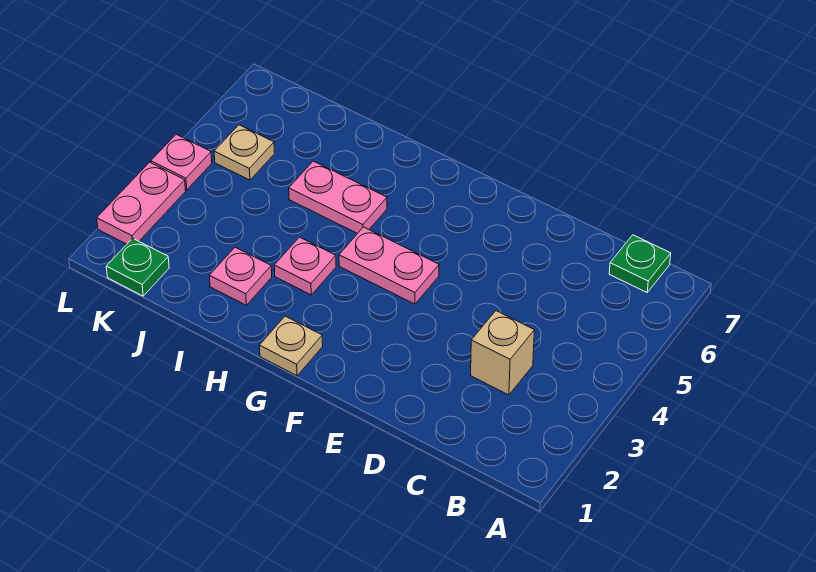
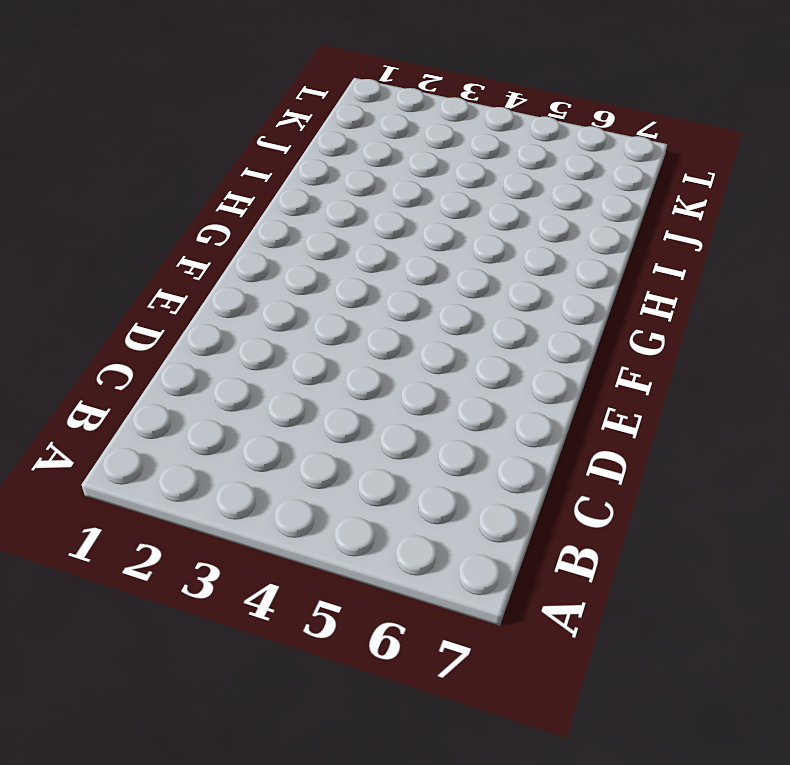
none -> green 1x1 plate [609,235,671,292]
none -> tan 1x1 brick [471,311,534,395]

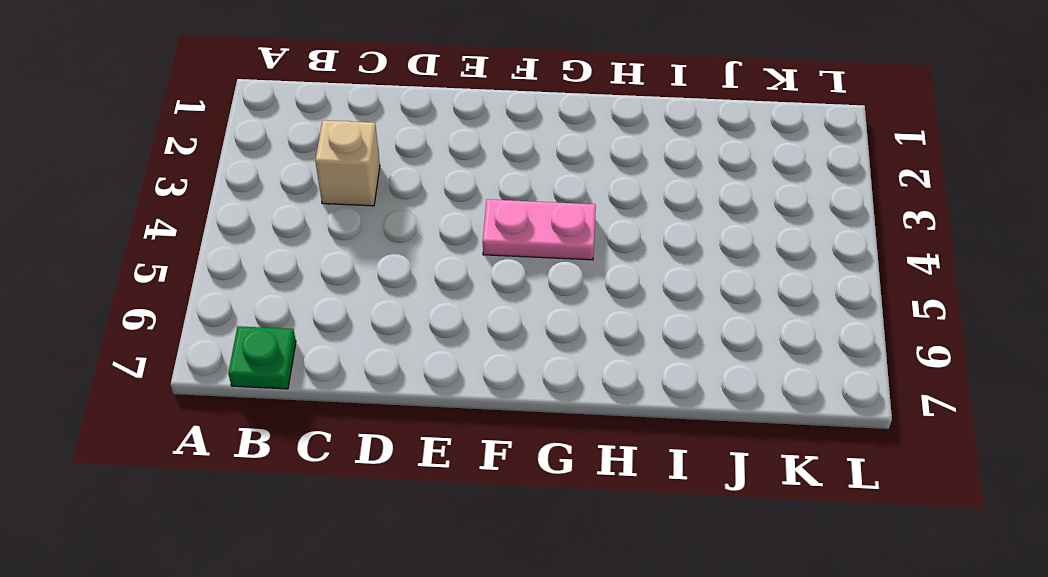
none -> tan 1x1 plate [259,316,323,376]
none -> pink 1x1 plate [274,237,336,295]

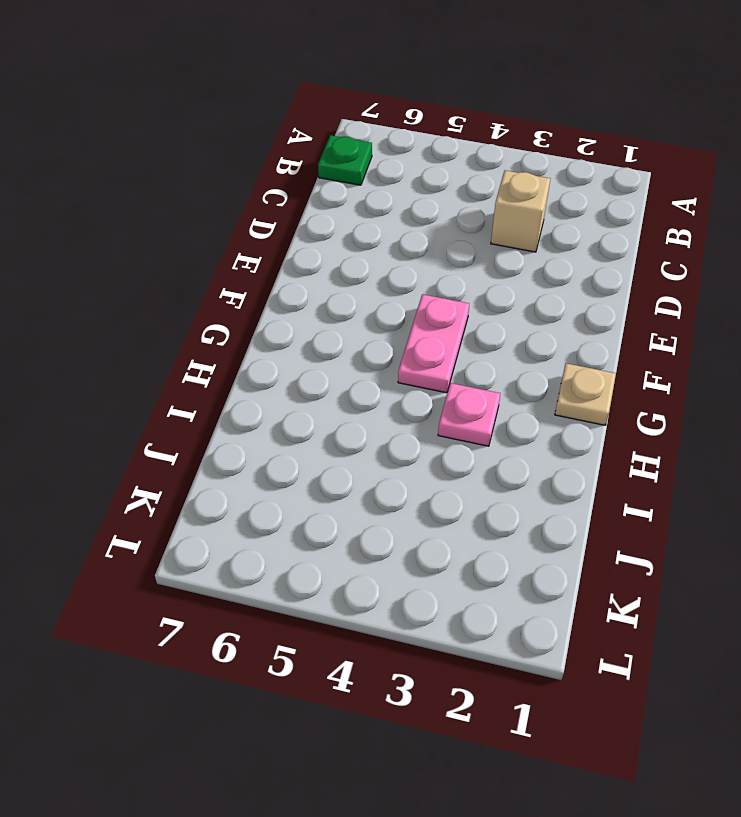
none -> pink 1x2 plate [289,161,387,234]
none -> pink 1x1 plate [209,247,272,305]

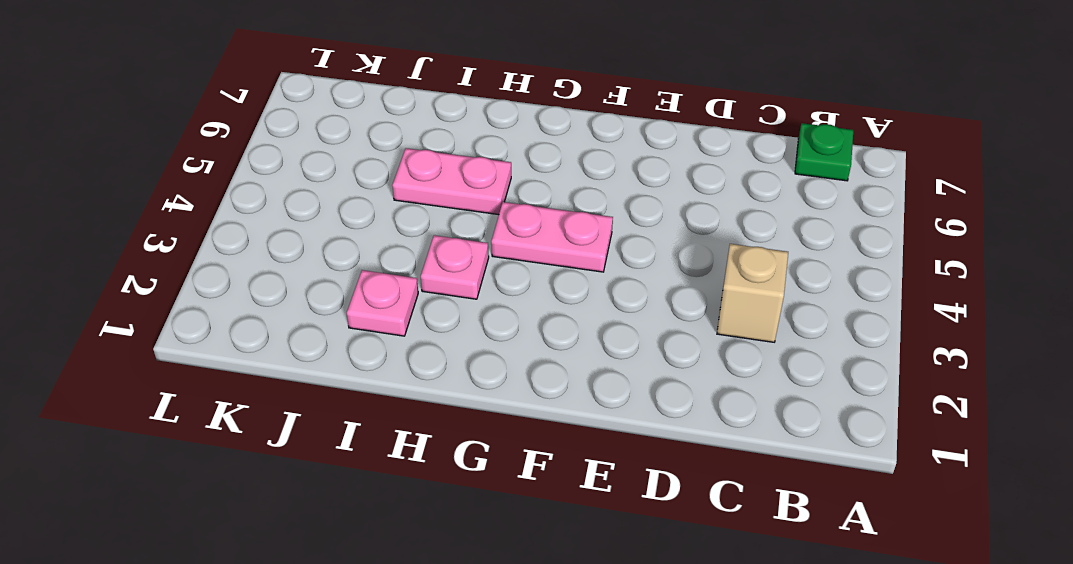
none -> tan 1x1 plate [259,316,323,376]
none -> green 1x1 plate [106,238,169,296]

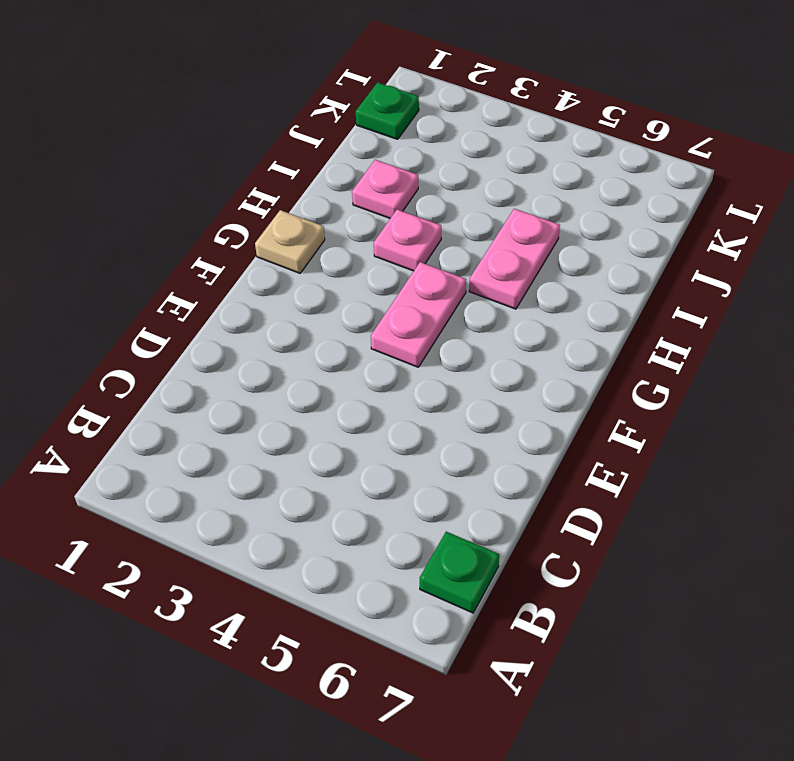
none -> tan 1x1 brick [471,311,534,395]
none -> tan 1x1 plate [214,125,275,180]

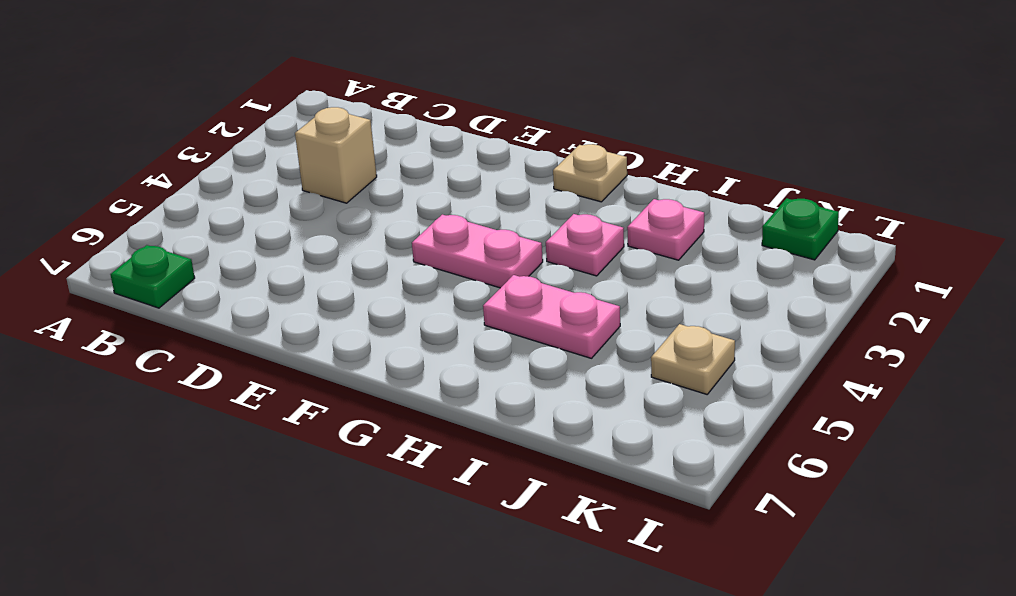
none -> pink 1x2 plate [97,162,186,244]
none -> pink 1x1 plate [151,134,212,190]

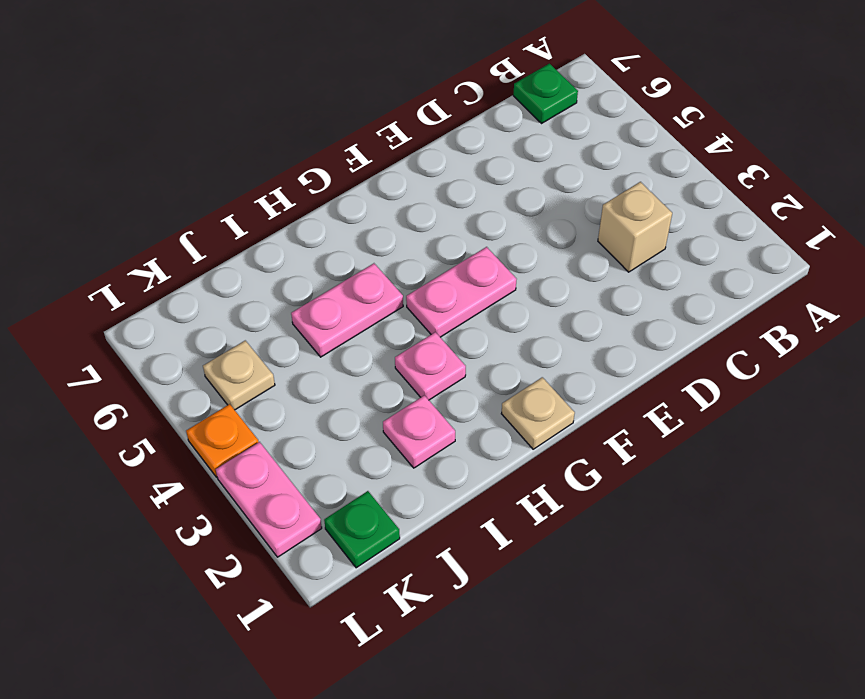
orange 1x1 plate [186,404,258,477] -> pink 1x1 plate [151,134,212,190]

